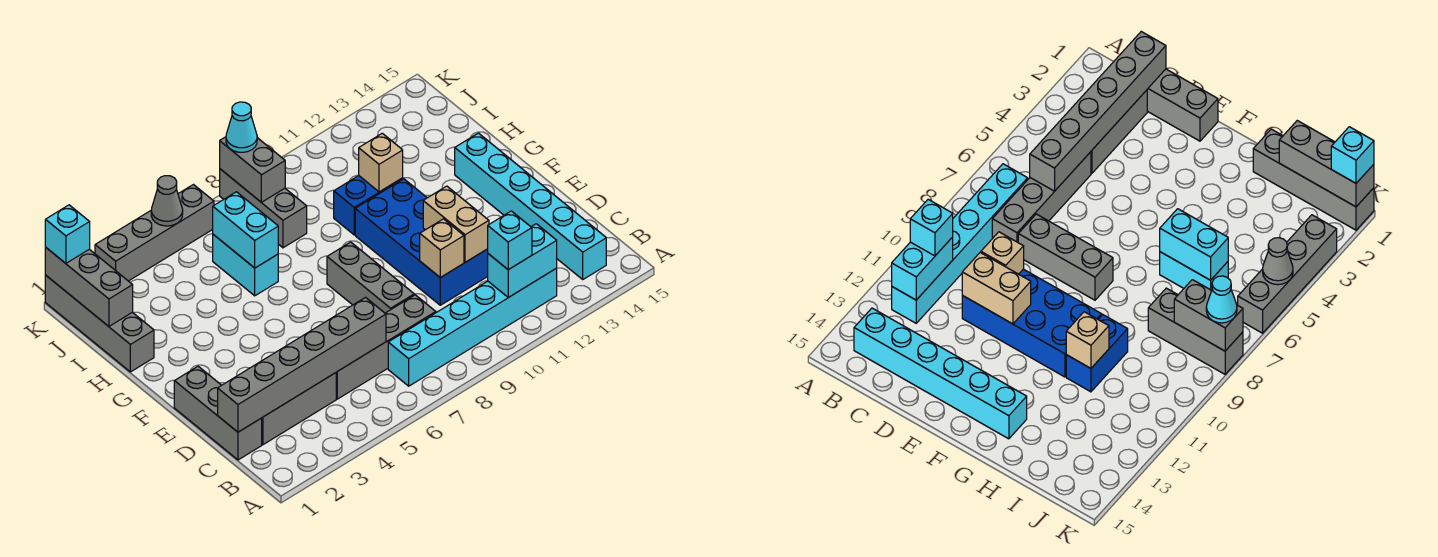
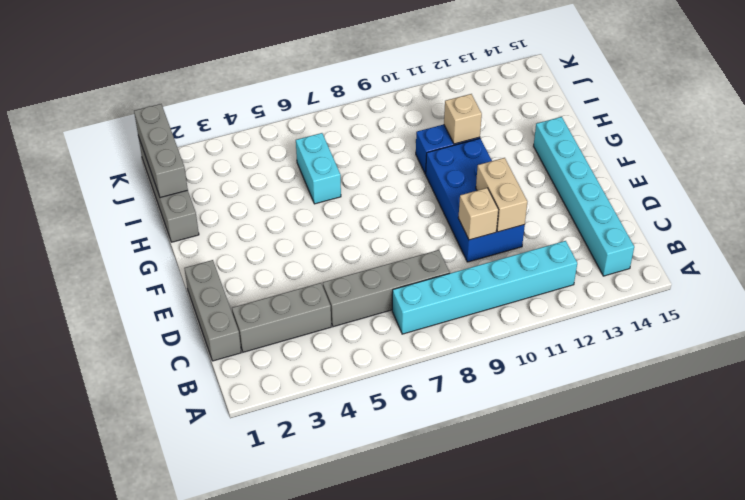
none -> grey 1x3 brick [327,242,414,313]
none -> grey 1x3 brick [220,169,307,248]
none -> grey 1x4 brick [95,185,214,281]

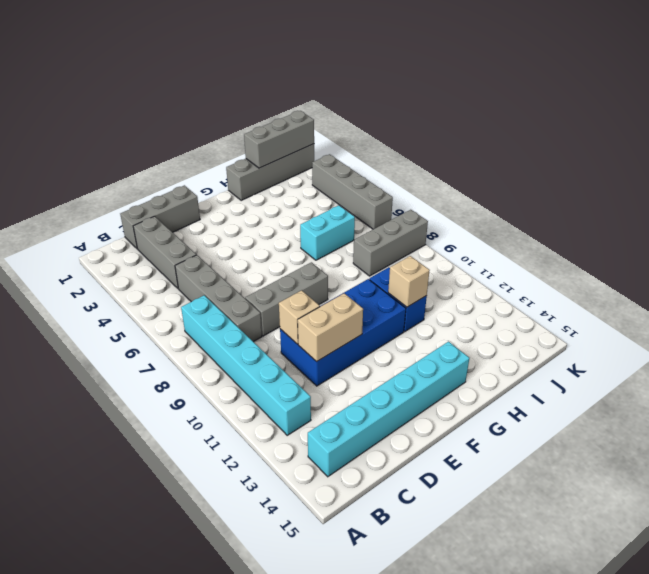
none -> cyan 1x2 brick [488,224,557,297]
none -> grey 1x6 brick [218,298,386,432]
none -> cyan 1x2 brick [213,192,278,268]

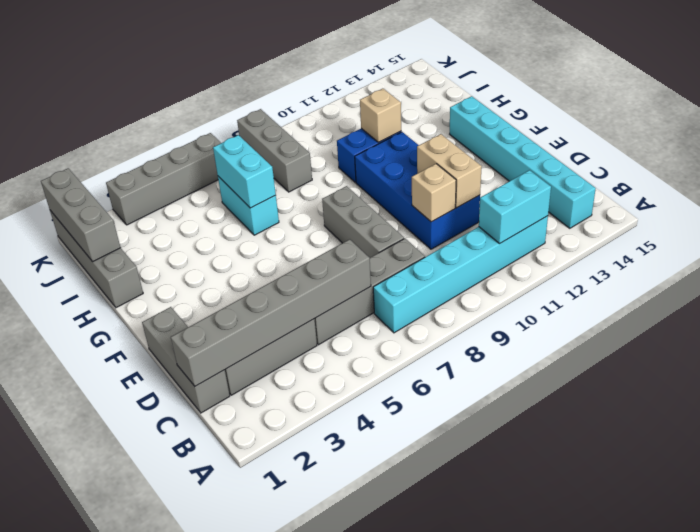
none -> grey 1x2 brick [220,137,285,203]
none -> grey 1x1 cone [151,176,183,226]
none -> cyan 1x1 brick [488,211,532,270]

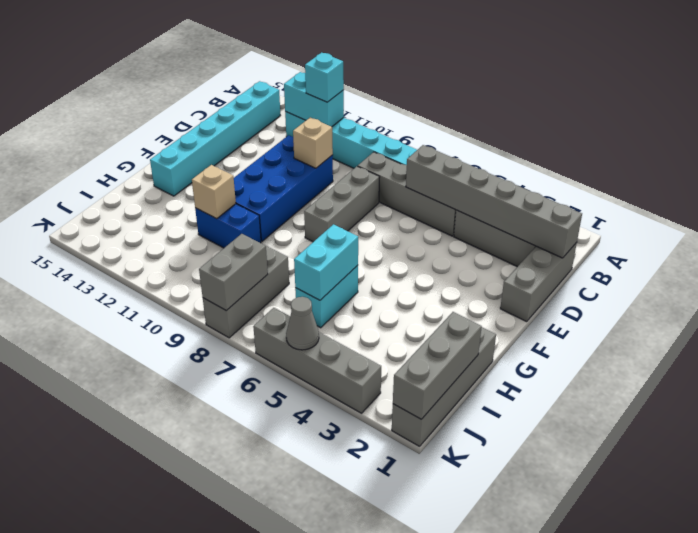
none -> tan 1x2 brick [423,186,489,262]
none -> cyan 1x1 brick [45,205,90,263]
none -> cyan 1x1 cone [226,102,257,152]

